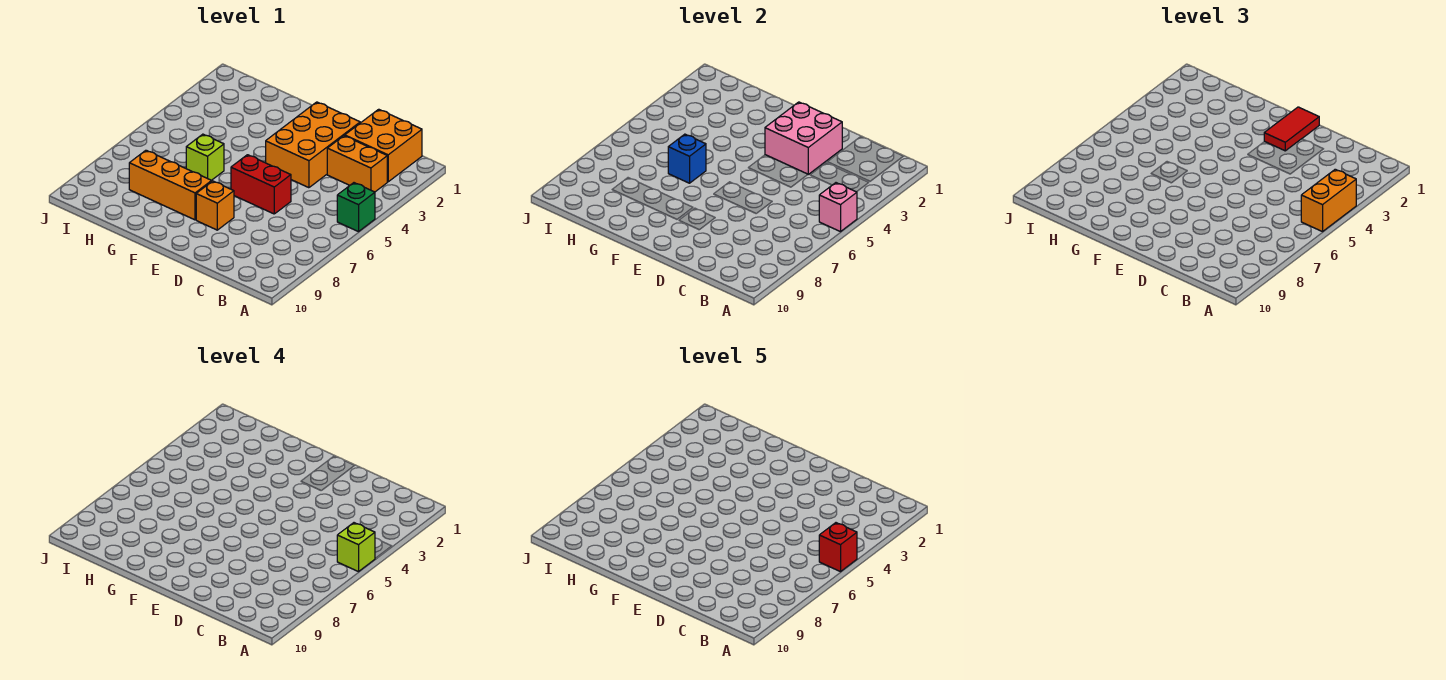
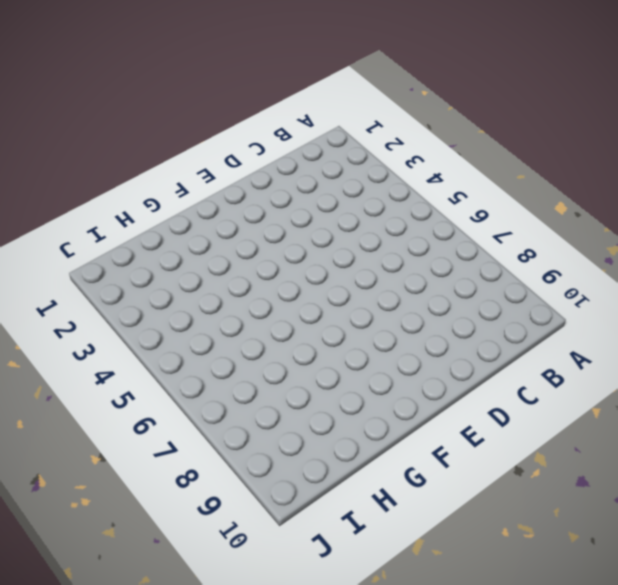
none -> green 1x1 brick [337,183,375,232]
none -> orange 2x2 brick [345,109,422,182]
none -> orange 1x2 brick [327,136,387,192]

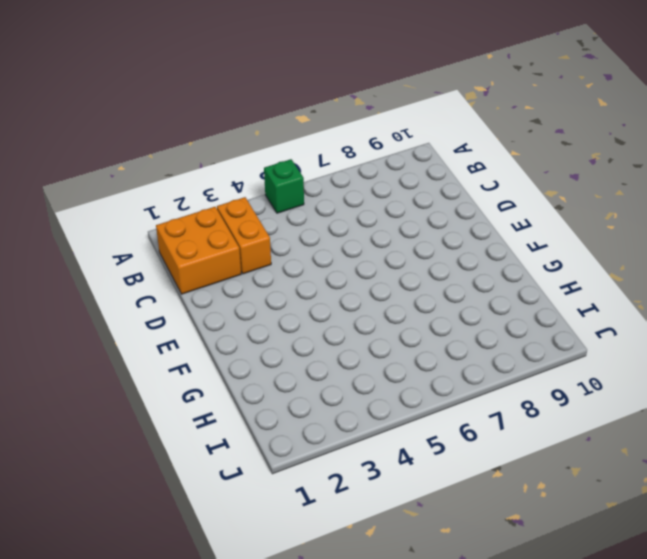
none -> orange 2x3 brick [266,102,360,188]
none -> red 1x2 brick [231,155,291,214]
none -> orange 1x1 brick [196,181,234,230]

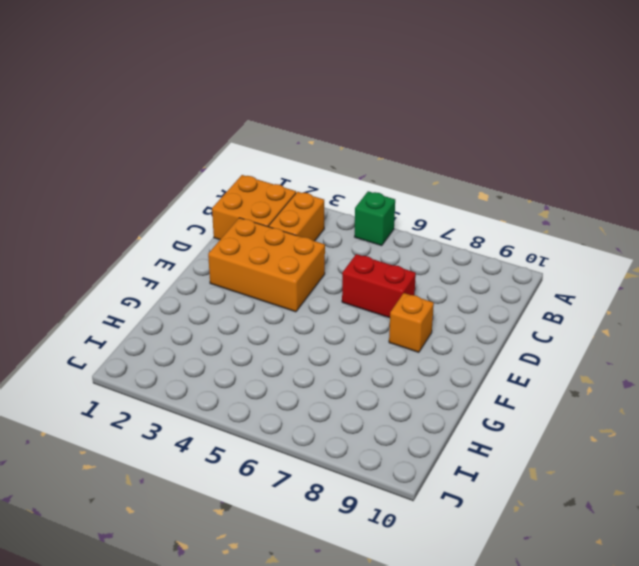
red 1x2 brick [342,254,416,318] -> red 1x2 brick turned to [231,155,291,214]
none -> orange 1x3 brick [129,150,212,220]
none -> lime 1x1 brick [186,134,224,180]
none -> pink 1x1 brick [819,183,857,232]

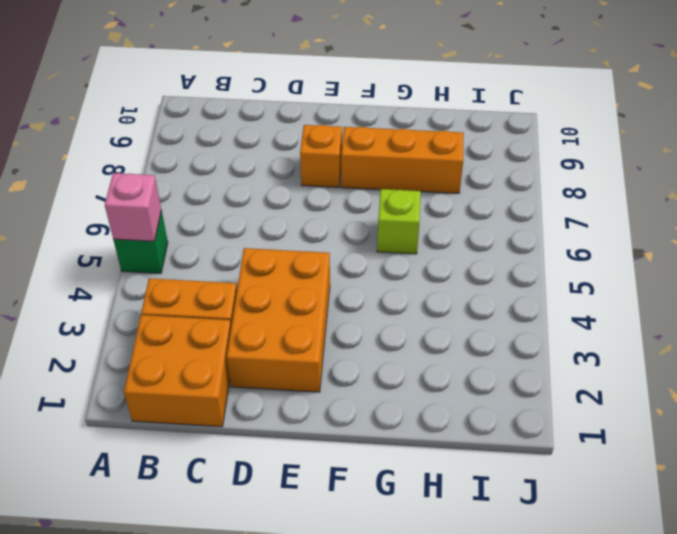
none -> red 1x2 brick [231,155,291,214]
none -> pink 2x2 brick [765,102,842,174]
none -> blue 1x1 brick [668,134,706,183]

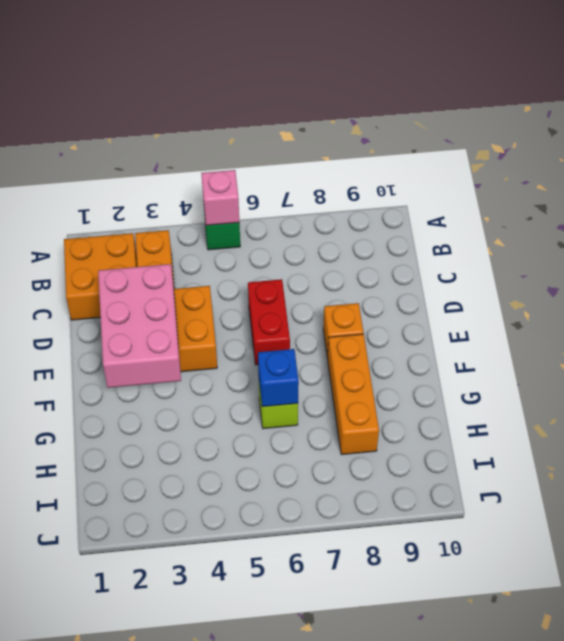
pink 2x3 brick [98,264,181,388] -> pink 2x2 brick [765,102,842,174]
none -> orange 1x2 brick [1301,169,1356,232]
none -> red 1x2 tile [1264,107,1319,151]
none -> lime 1x1 brick [337,523,375,572]

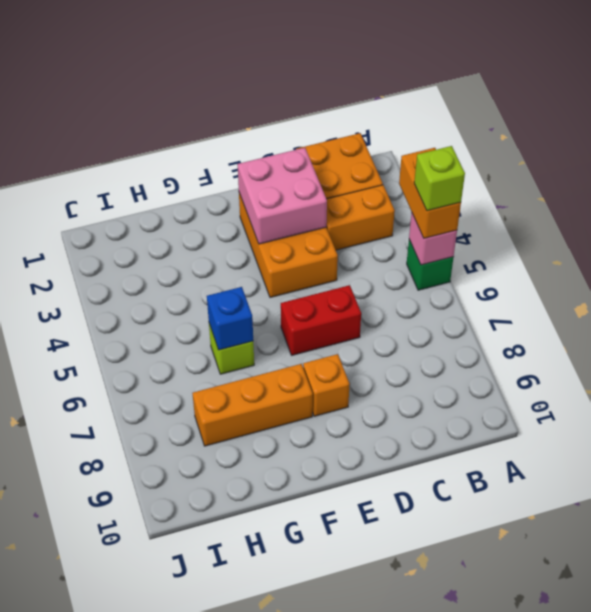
none -> red 1x2 tile [1264,107,1319,151]
none -> red 1x1 brick [819,523,857,572]

